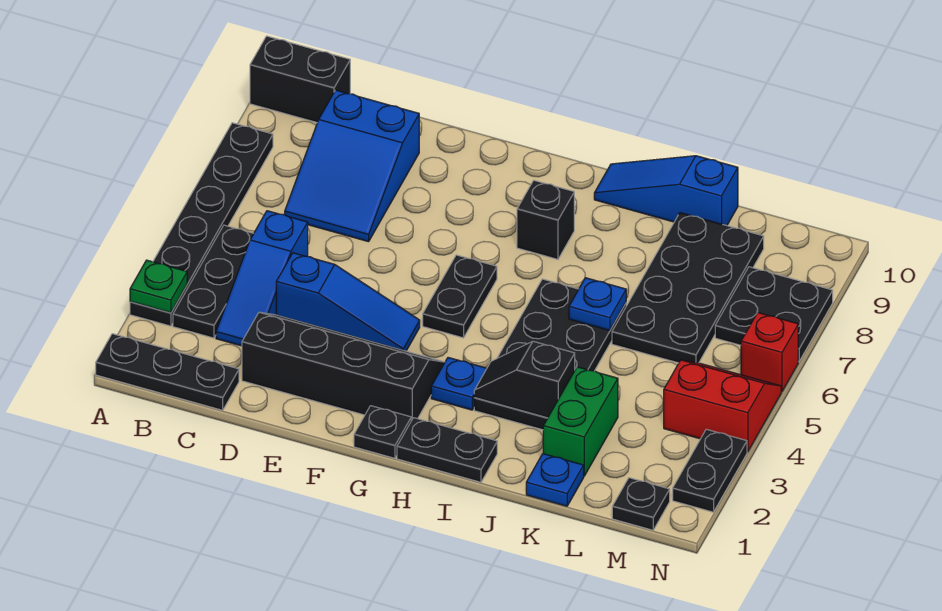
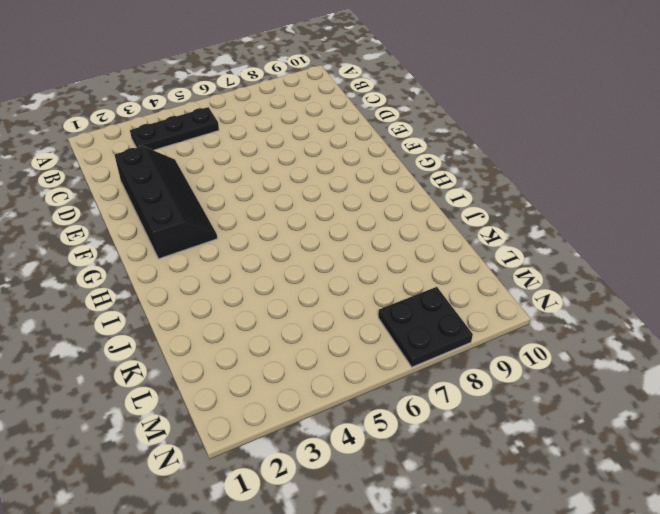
none -> black 1x3 plate [96,334,239,410]
none -> black 1x6 plate [130,123,273,326]
none -> black 1x2 brick [250,36,350,122]

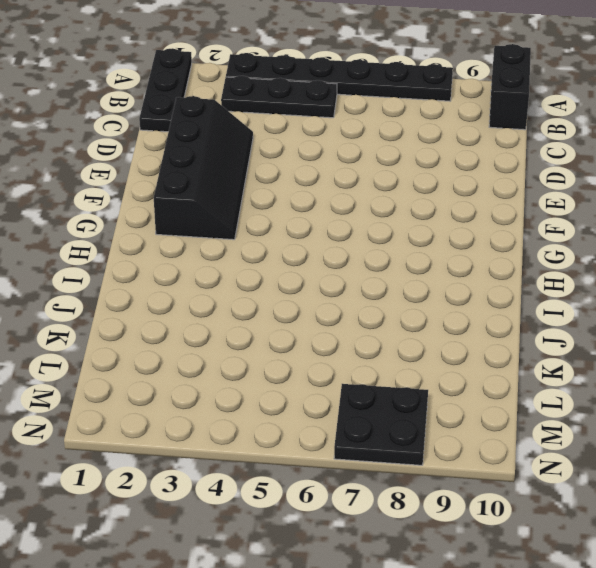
none -> blue 1x3 slope [216,211,308,346]
none -> blue 2x3 slope [285,90,419,242]
none -> blue 1x3 slope [276,253,420,351]

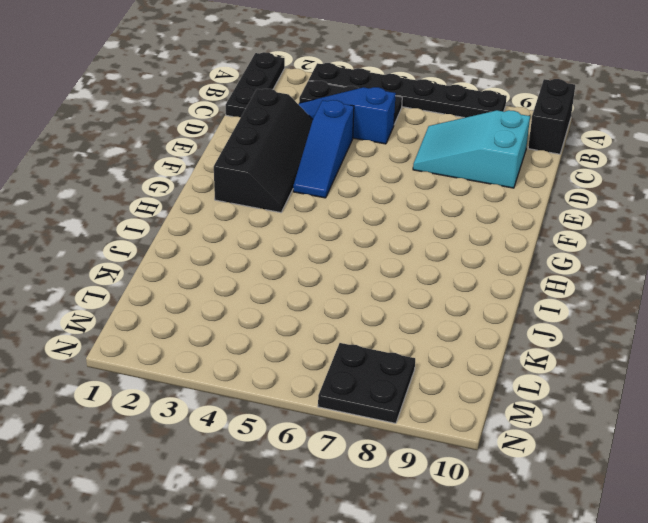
cyan 2x3 slope [413,110,530,188] -> blue 2x3 slope [285,90,419,242]
none -> black 1x1 plate [354,406,411,458]
none -> black 1x2 plate [423,255,497,338]
none -> black 1x2 plate [397,418,497,482]

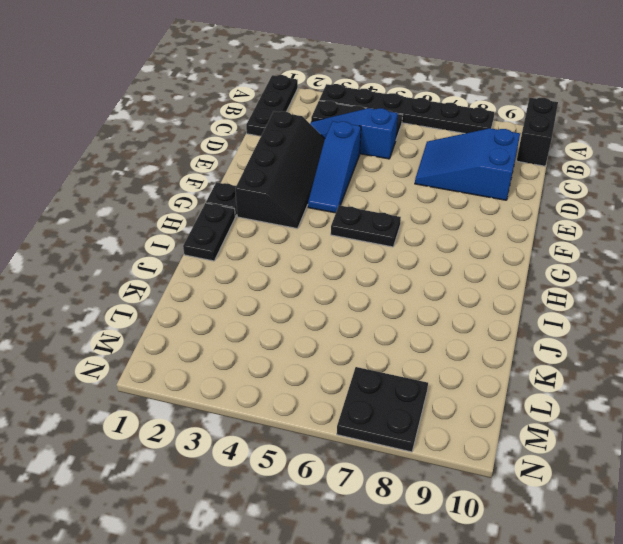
none -> blue 1x1 plate [431,358,487,410]
none -> black 1x1 brick [517,180,574,259]
none -> black 2x4 plate [474,279,626,430]

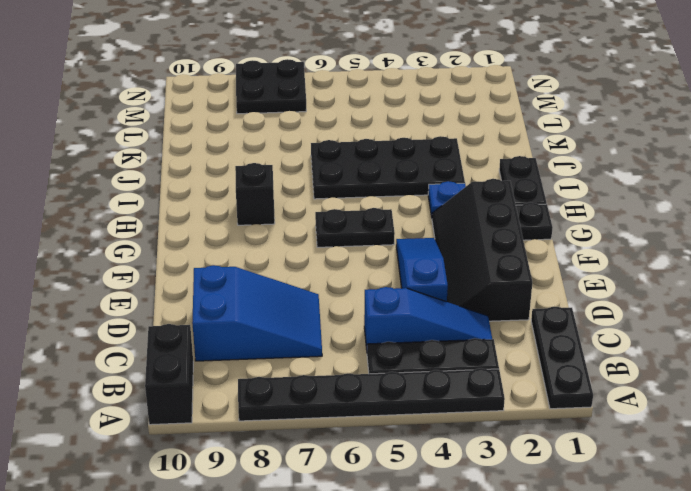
none -> blue 1x3 slope [594,156,738,226]
none -> blue 1x1 plate [526,454,584,506]
none -> green 1x2 brick [543,367,618,476]

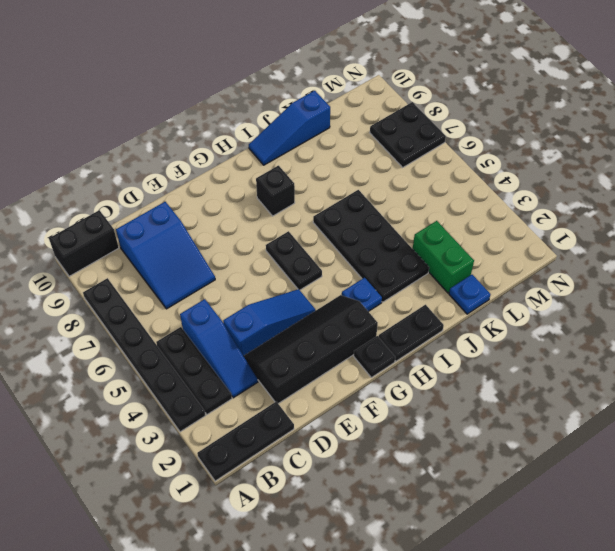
none -> black 2x4 plate [612,213,764,363]
none -> black 1x1 plate [612,478,670,530]
none -> red 2x2 slope [664,360,781,452]

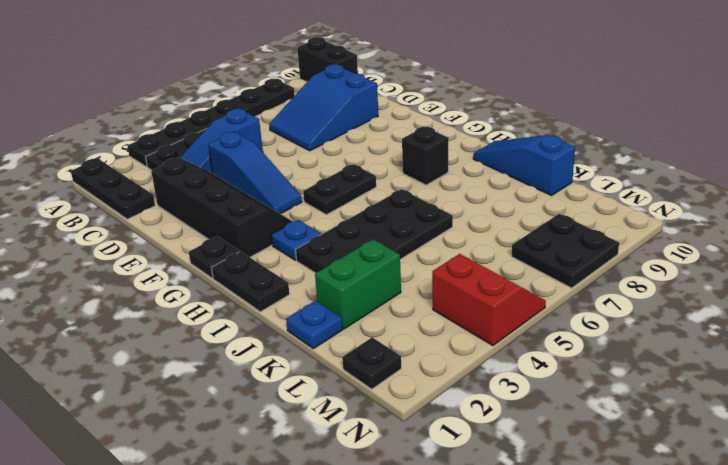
none -> black 2x4 plate [612,213,764,363]
none -> black 1x2 plate [673,429,747,512]
none -> red 1x1 brick [741,313,798,392]

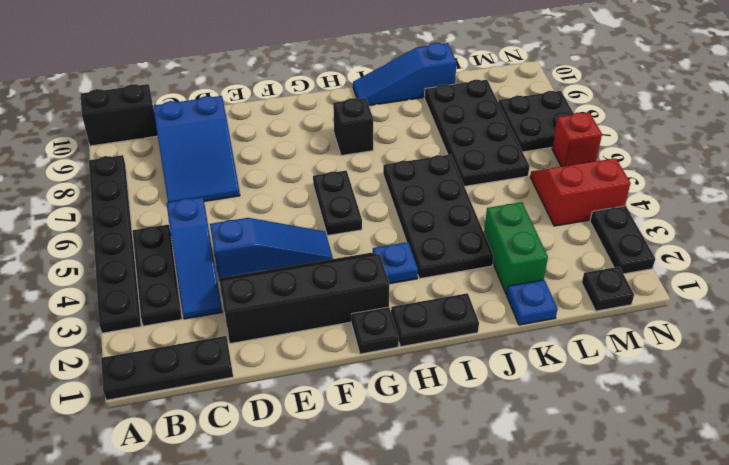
none -> green 1x1 plate [130,260,187,313]
none -> black 1x2 slope [474,341,575,418]
none -> blue 1x1 plate [569,278,626,330]

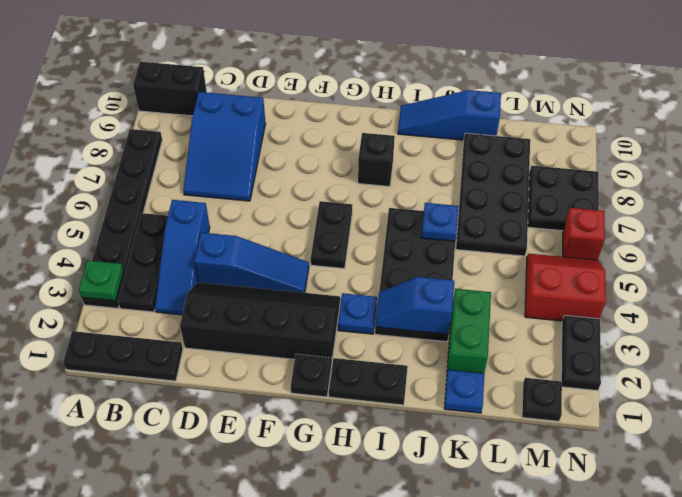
blue 1x2 slope [375,277,454,334] -> black 1x2 slope [474,341,575,418]

